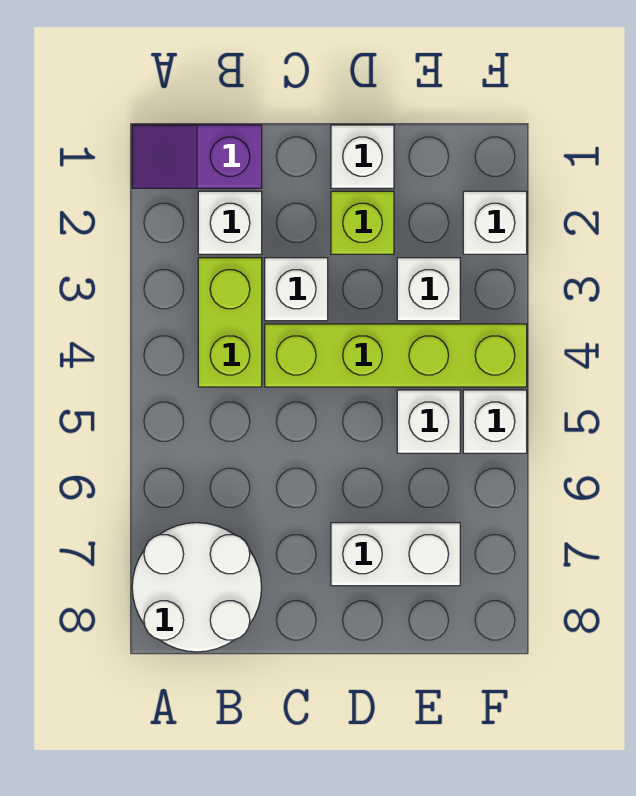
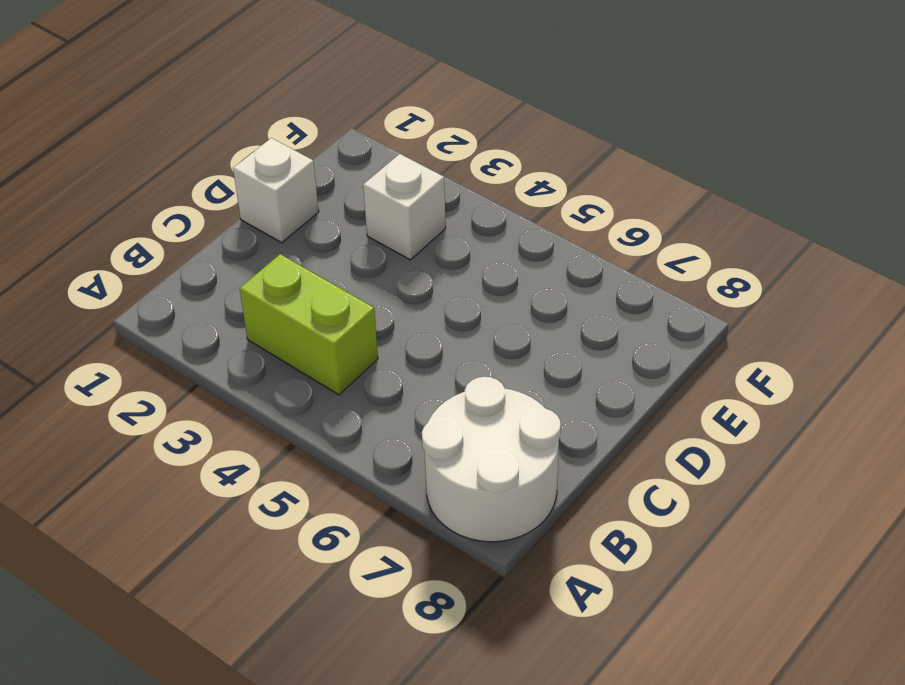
none -> purple 1x2 slope [132,125,262,188]
none -> white 1x1 brick [198,191,262,254]
none -> white 1x1 brick [265,258,328,321]

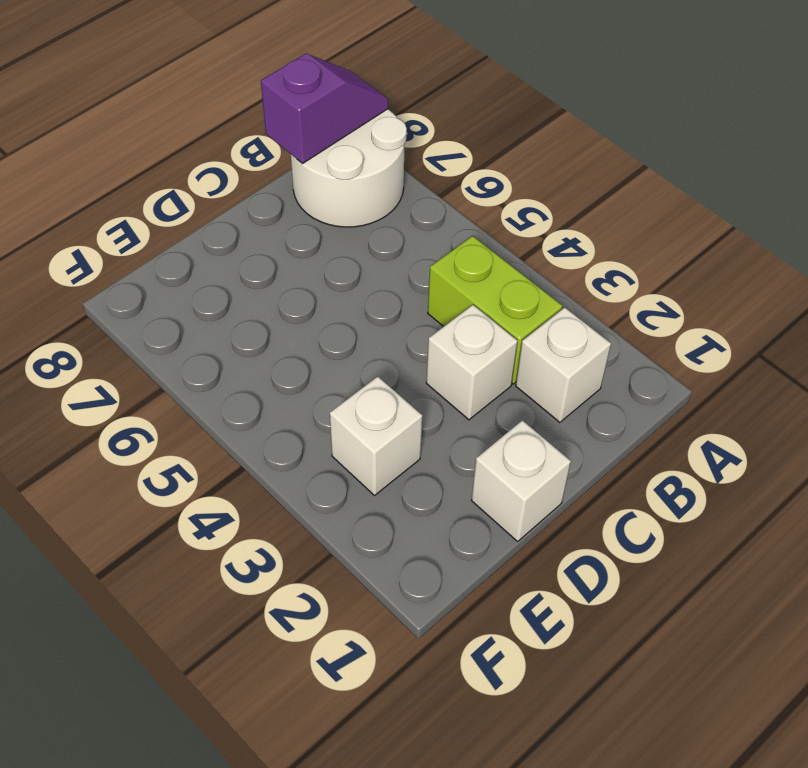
purple 1x2 slope [261,53,388,164] -> purple 1x2 slope moved to [132,125,262,188]
none -> lime 1x4 brick [265,324,527,387]
none -> lime 1x1 brick [331,191,394,254]
none -> white 1x2 brick [331,523,460,586]

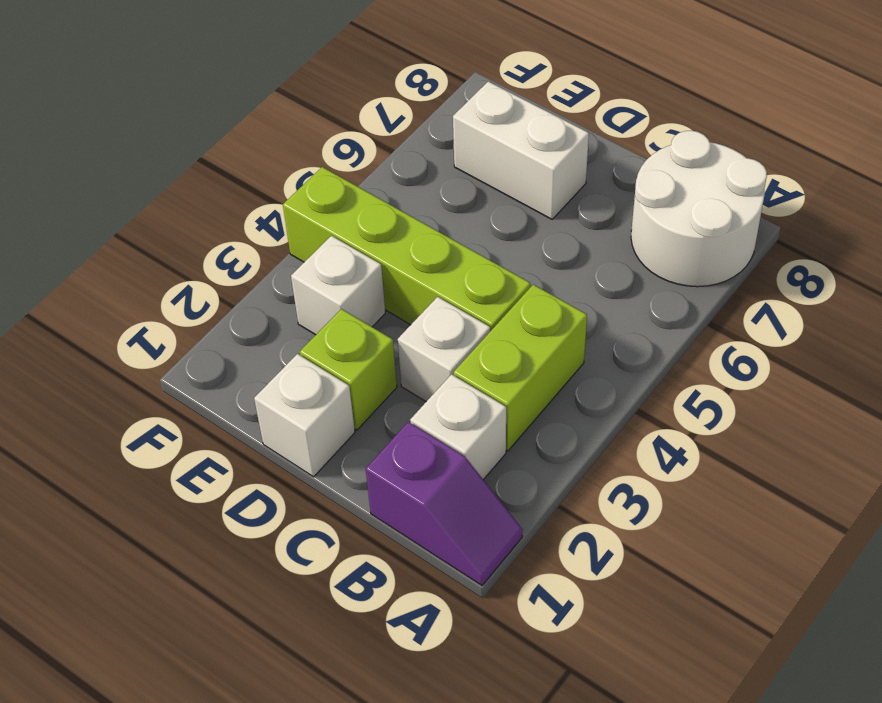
none -> white 1x1 brick [397,390,460,453]
none -> white 1x1 brick [463,191,527,254]
none -> white 1x1 brick [463,390,527,453]

